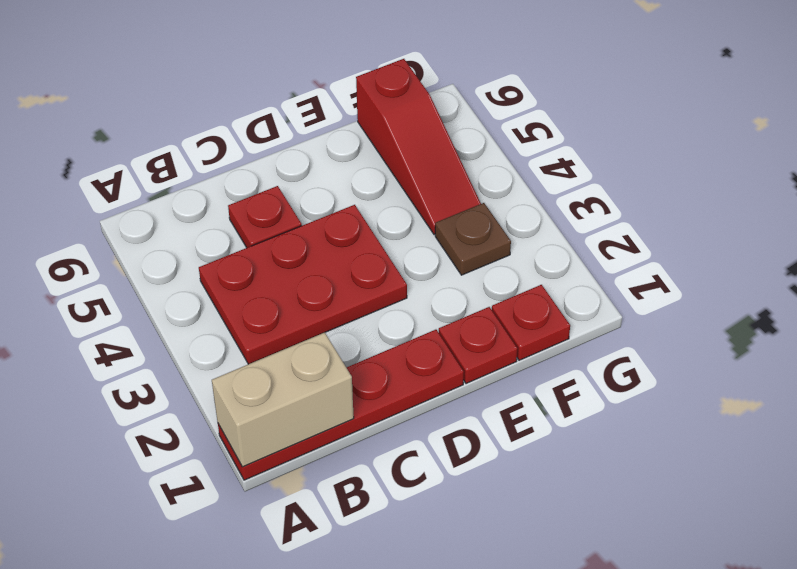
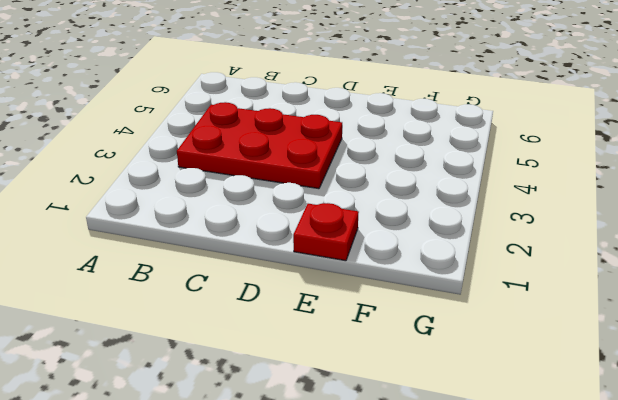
none -> red 1x4 plate [218,330,464,480]
none -> red 1x1 plate [228,186,302,248]

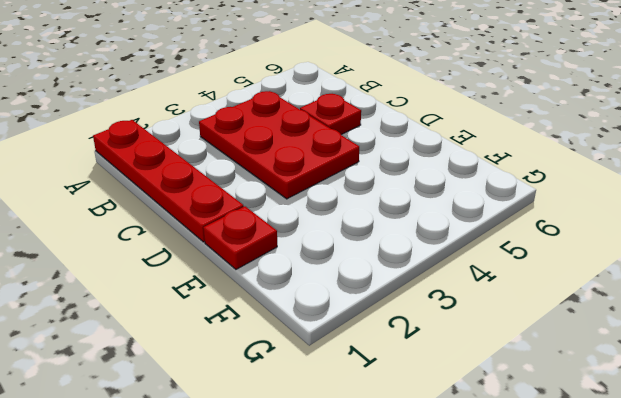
none -> red 1x1 plate [492,285,570,360]
none -> brown 1x1 plate [435,203,511,275]

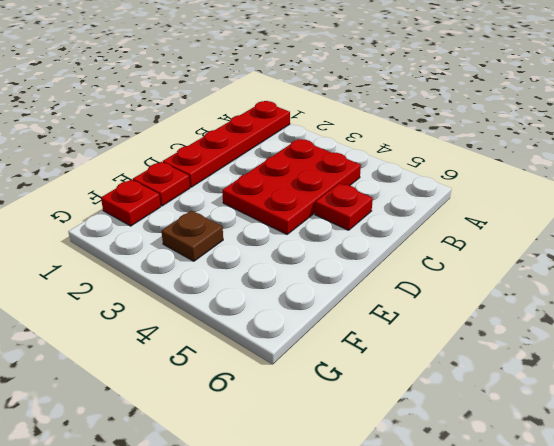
none -> red 1x3 slope [356,59,481,235]
none -> tan 1x2 brick [212,333,354,467]

